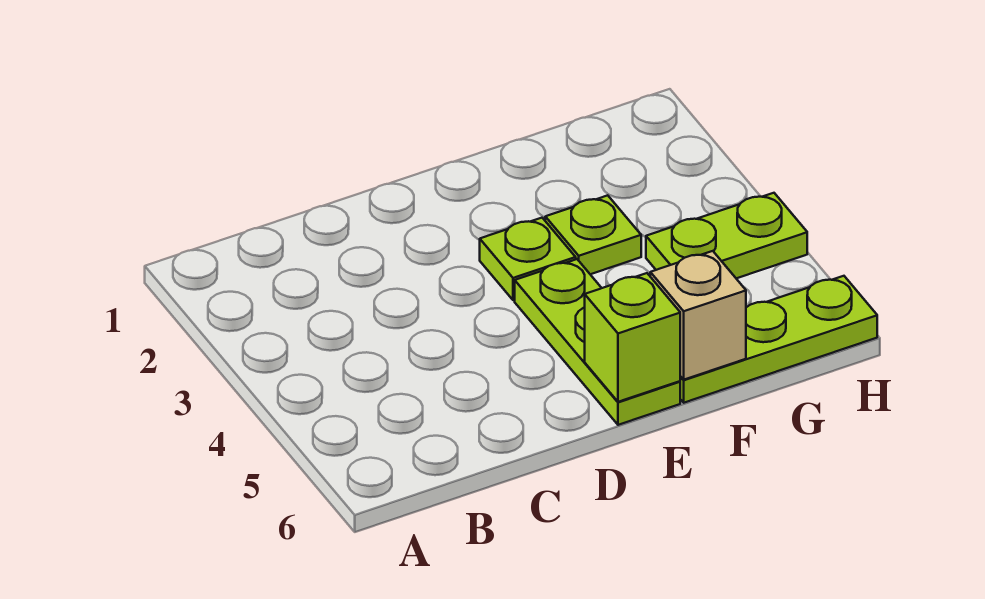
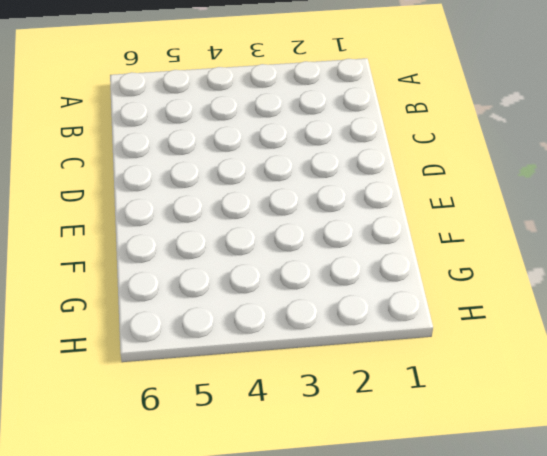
none -> lime 1x1 plate [480,218,576,300]
none -> lime 1x3 plate [515,259,680,425]

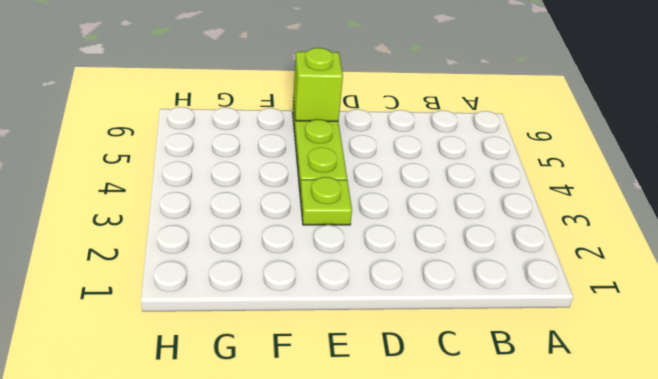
none -> lime 1x1 plate [545,195,641,274]
none -> lime 1x3 plate [680,276,877,403]

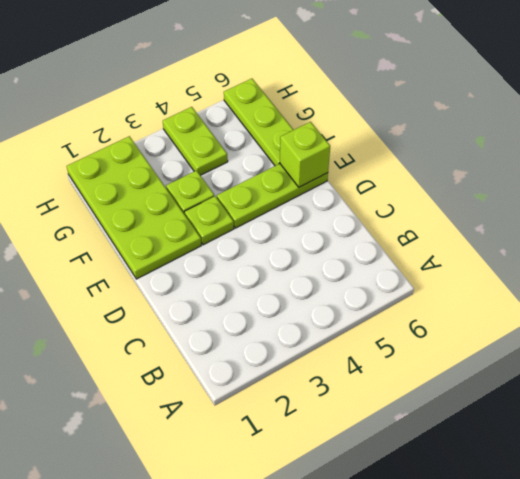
lime 2x4 plate [67,136,201,279] -> none
none -> tan 1x1 brick [650,251,746,380]

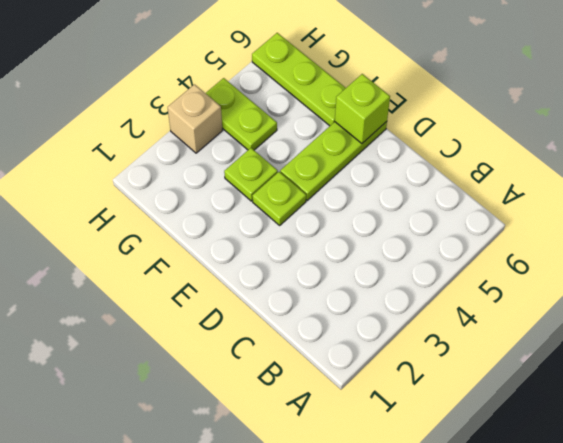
tan 1x1 brick [168,84,223,153] -> tan 1x1 brick moved to [650,251,746,380]

